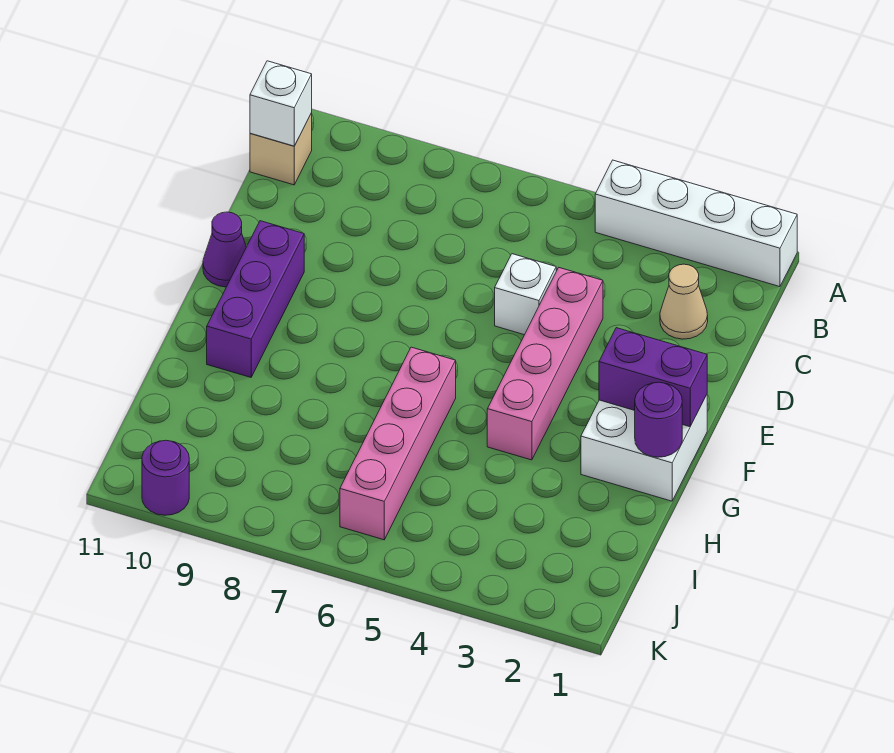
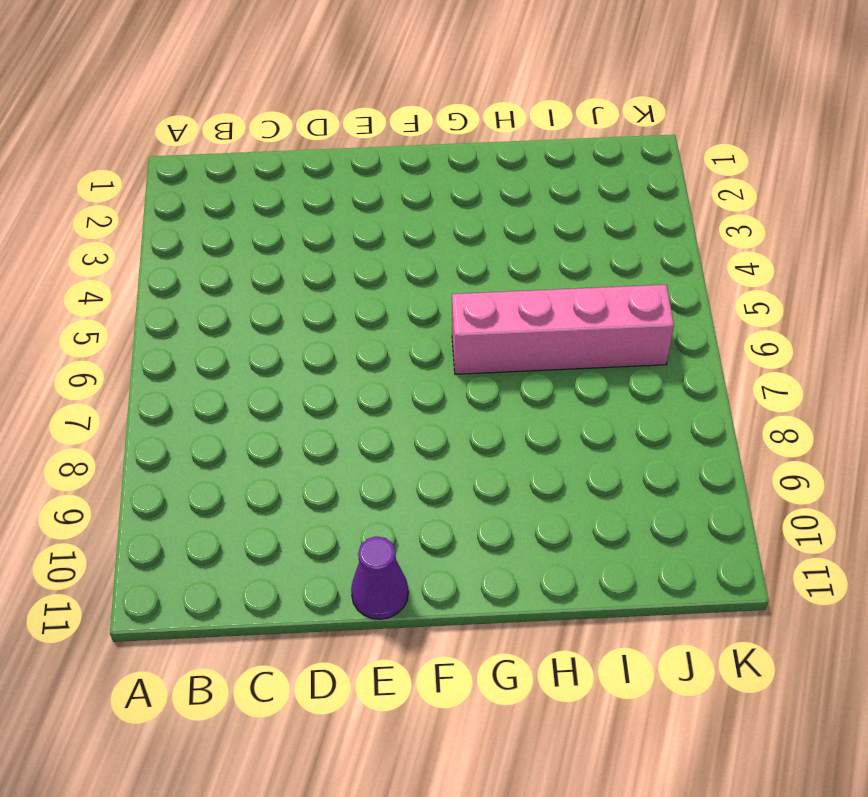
none -> white 1x4 brick [595,160,797,287]
none -> tan 1x1 brick [250,113,312,185]
none -> tan 1x1 cone [660,264,708,339]

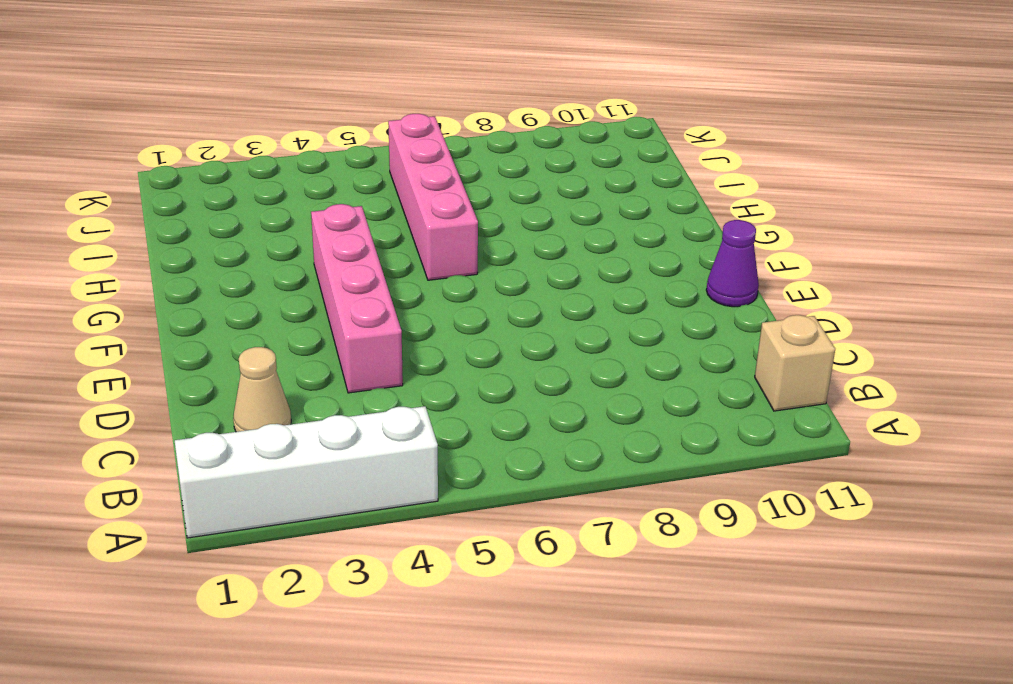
none -> white 1x1 brick [495,254,556,335]
none -> purple 1x3 brick [207,221,304,377]
none -> white 2x2 brick [581,395,707,501]

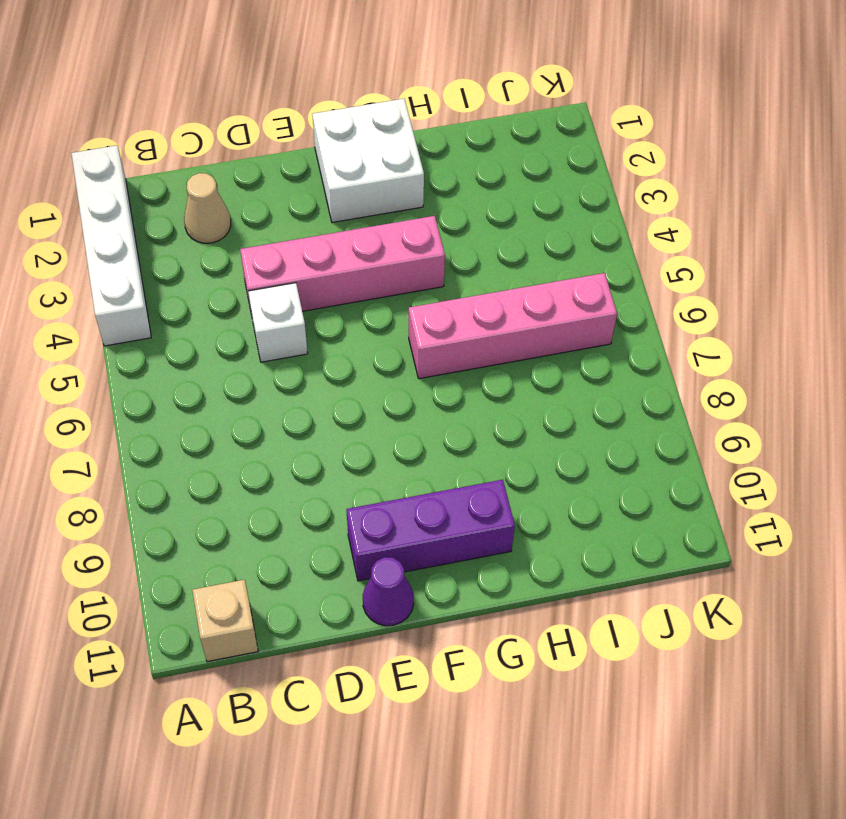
none -> purple 1x1 round brick [142,440,189,515]
none -> white 1x1 brick [250,61,312,146]
none -> purple 1x2 brick [599,328,707,427]

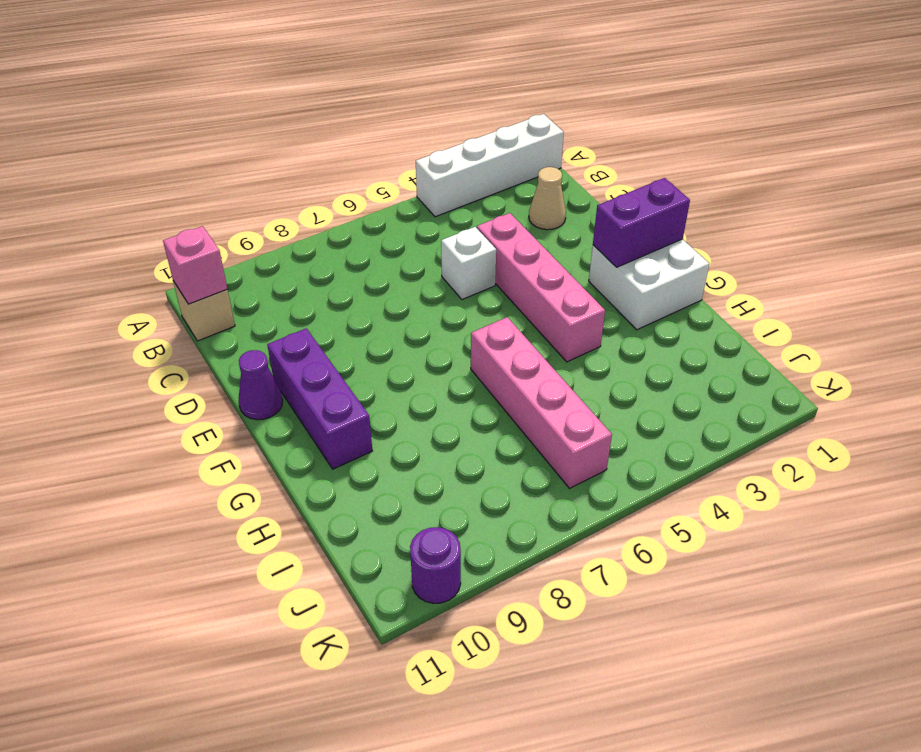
pink 1x1 brick [163,226,227,304] -> white 1x1 brick [250,61,312,146]
none -> purple 1x1 round brick [635,382,682,457]

